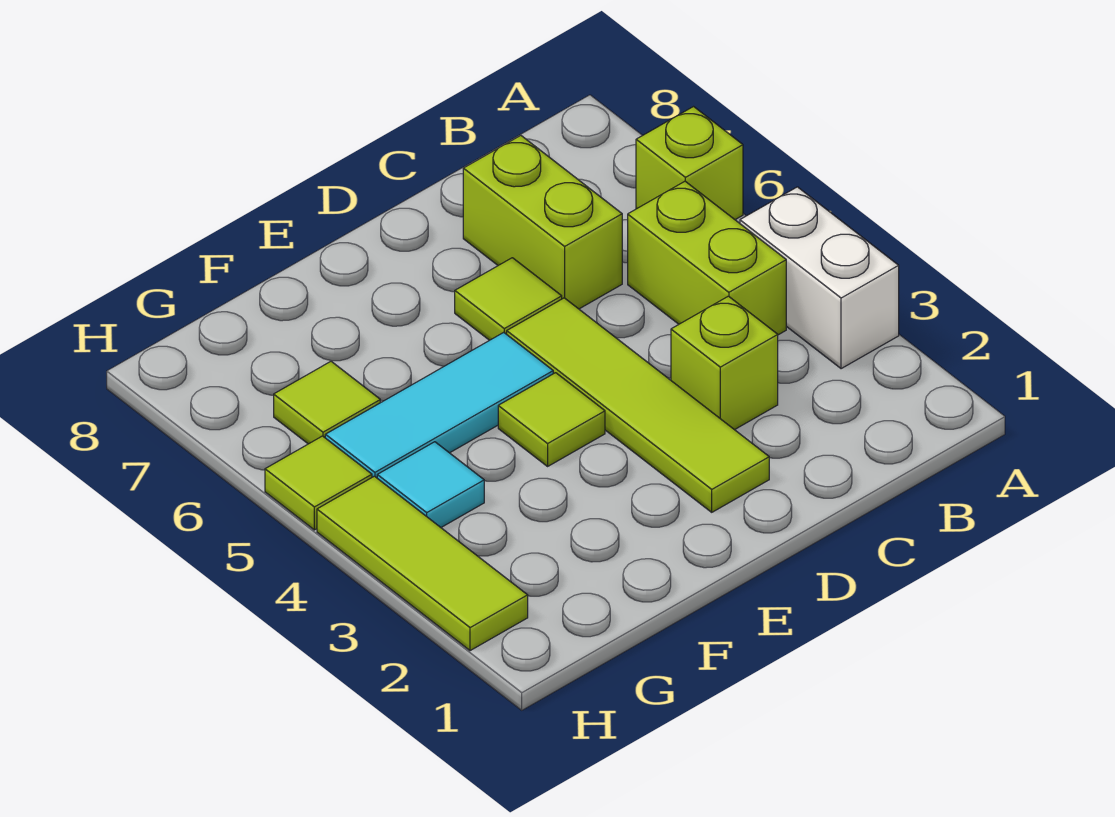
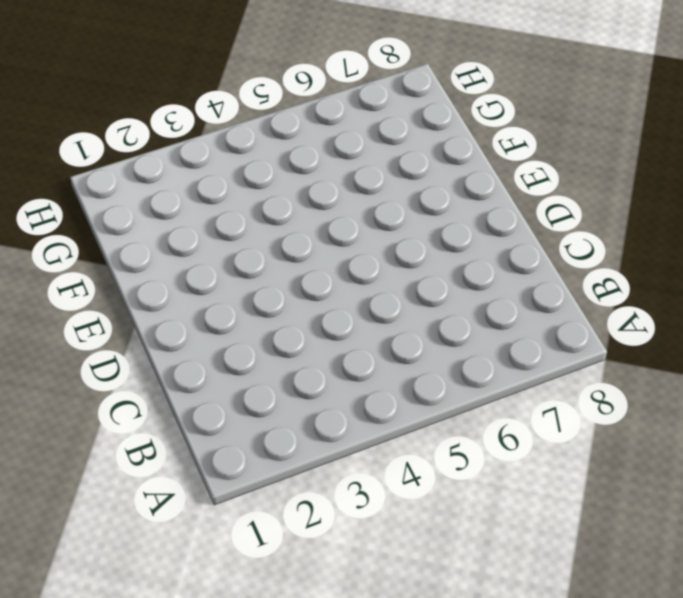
none -> white 1x2 brick [740,187,899,369]
none -> lime 1x1 brick [636,107,743,220]
none -> lime 1x2 brick [628,181,786,335]

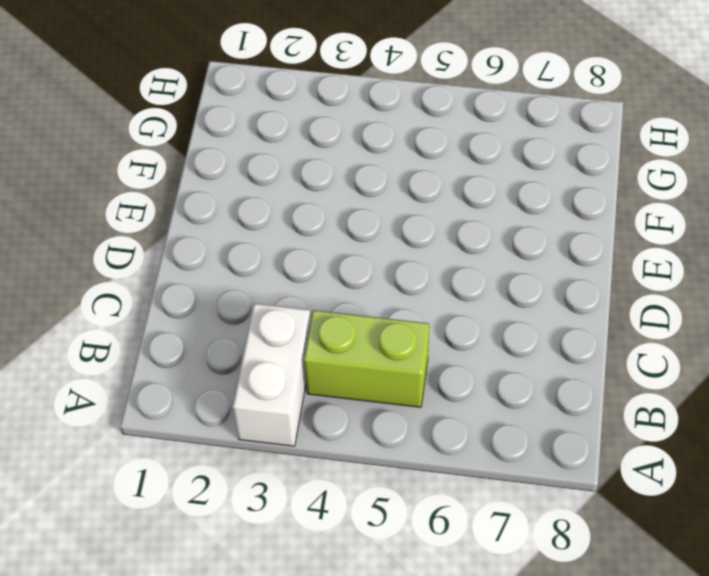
white 1x2 brick [233,304,311,446] -> white 1x2 brick turned to [740,187,899,369]
none -> lime 1x1 brick [636,107,743,220]
none -> lime 1x1 brick [671,296,778,430]
none -> lime 1x2 brick [463,135,622,309]

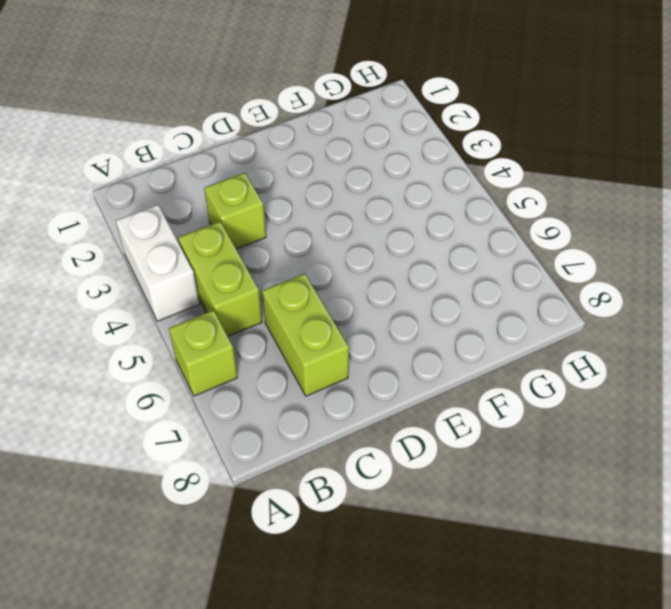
none -> lime 1x4 tile [507,298,769,512]
none -> lime 1x1 tile [455,258,562,340]
none -> lime 1x1 tile [498,373,605,466]

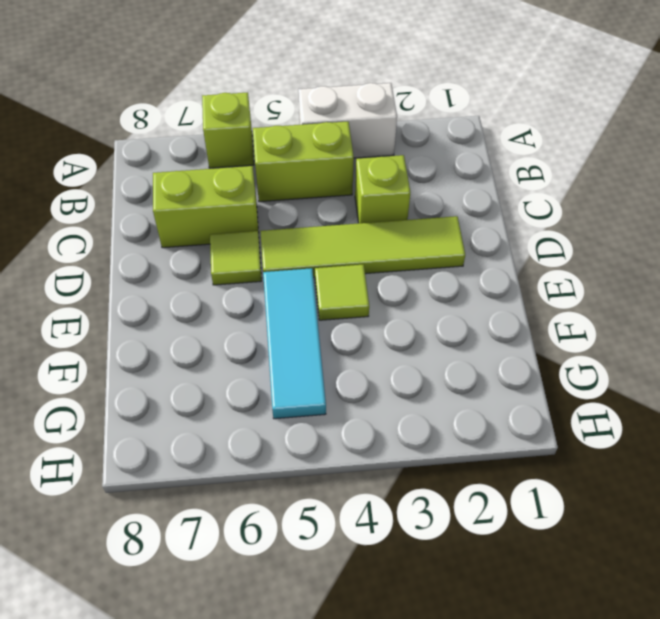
none -> cyan 1x1 tile [377,442,484,527]
none -> lime 1x1 tile [274,361,380,444]
none -> lime 1x3 tile [317,476,528,651]

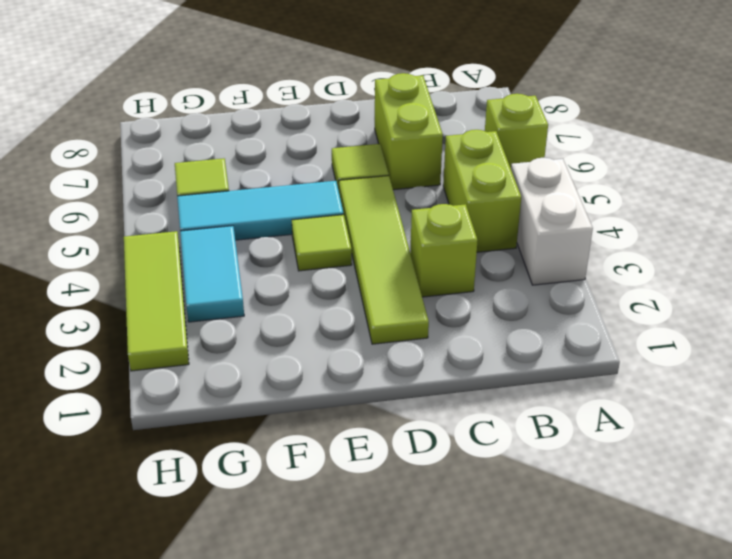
cyan 1x2 tile [180,226,244,322] -> cyan 1x1 tile [377,442,484,527]
none -> lime 1x1 tile [265,436,372,530]

